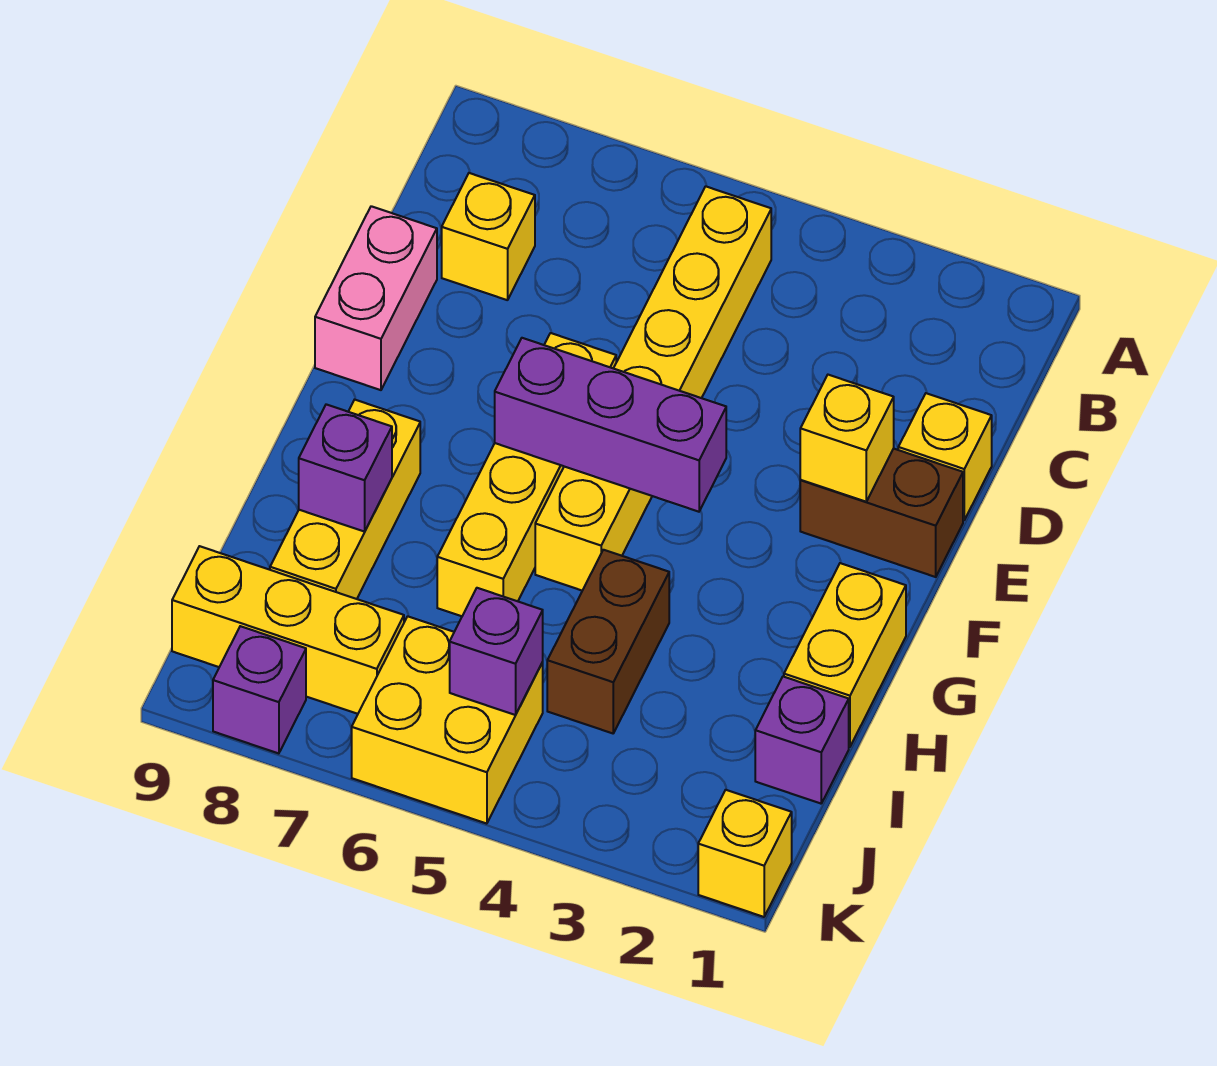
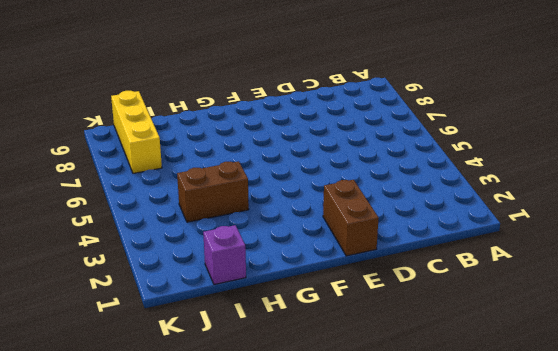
none -> yellow 1x6 brick [535,186,771,591]
none -> yellow 1x1 brick [442,173,535,300]
none -> yellow 1x1 brick [898,393,992,520]

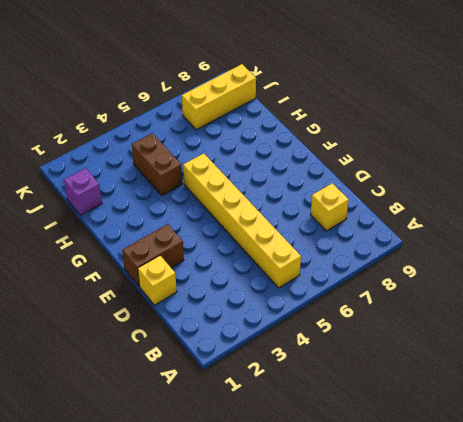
none -> pink 1x2 brick [315,206,437,390]
none -> yellow 1x4 brick [437,333,616,616]
none -> yellow 1x2 brick [784,563,906,747]

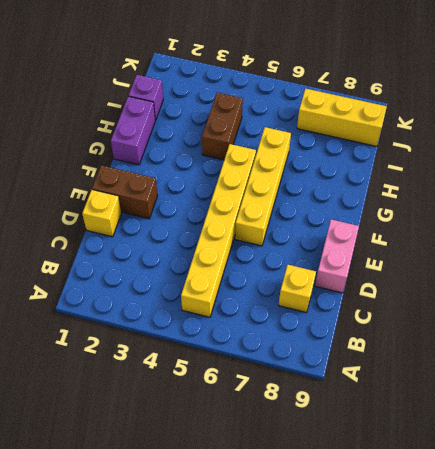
purple 1x2 brick [111,96,155,165] -> yellow 1x2 brick [784,563,906,747]
none -> yellow 1x3 brick [270,400,420,599]
none -> yellow 2x2 brick [352,616,543,824]
none -> yellow 1x1 brick [698,790,792,917]

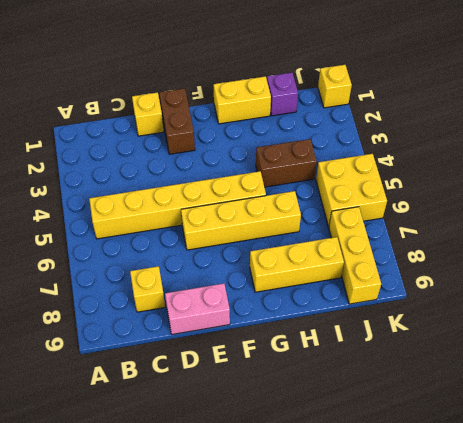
none -> purple 1x1 brick [213,626,306,753]
none -> yellow 1x1 brick [800,375,894,502]
none -> purple 1x3 brick [495,338,726,512]

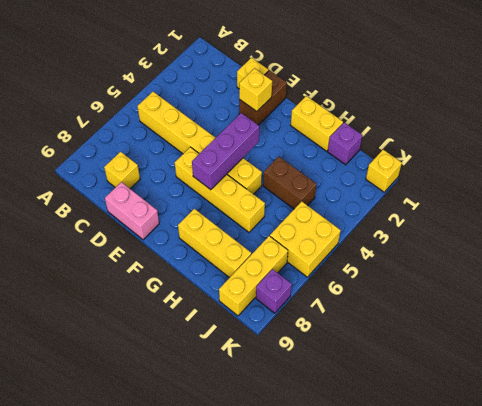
none -> purple 1x1 brick [299,404,392,532]
none -> purple 1x1 brick [450,588,543,715]

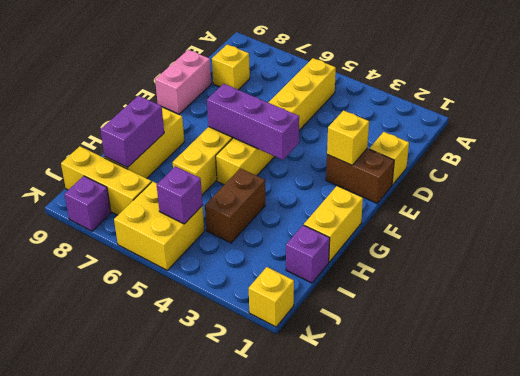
purple 1x2 brick [101,96,164,168] -> purple 1x1 brick [299,404,392,532]

